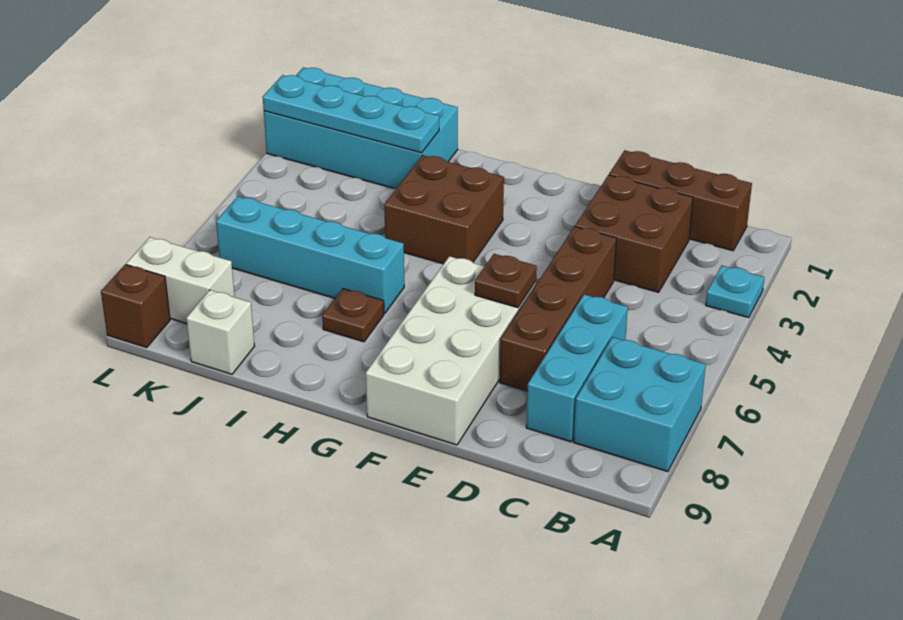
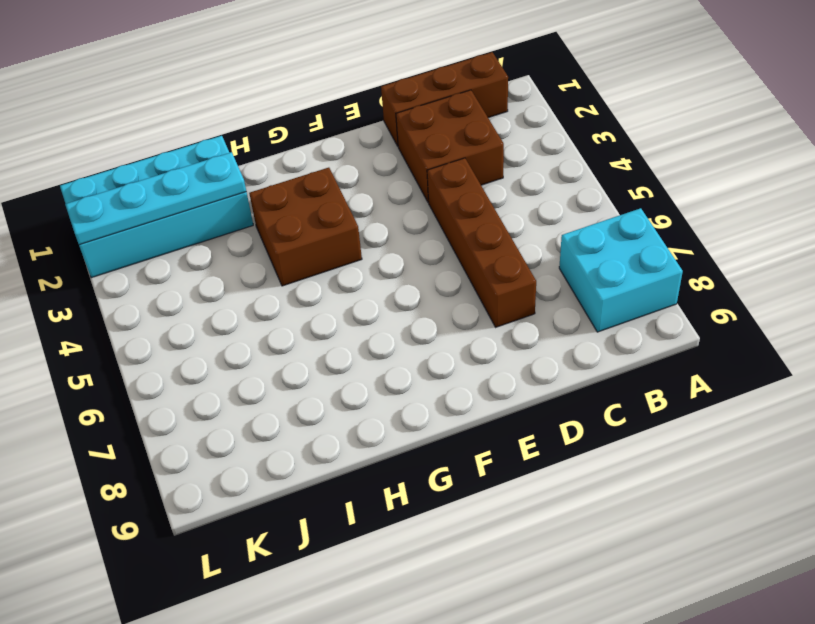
none -> cyan 1x1 plate [706,266,764,318]
none -> cyan 1x3 brick [526,294,628,442]
none -> white 2x4 brick [366,256,536,445]

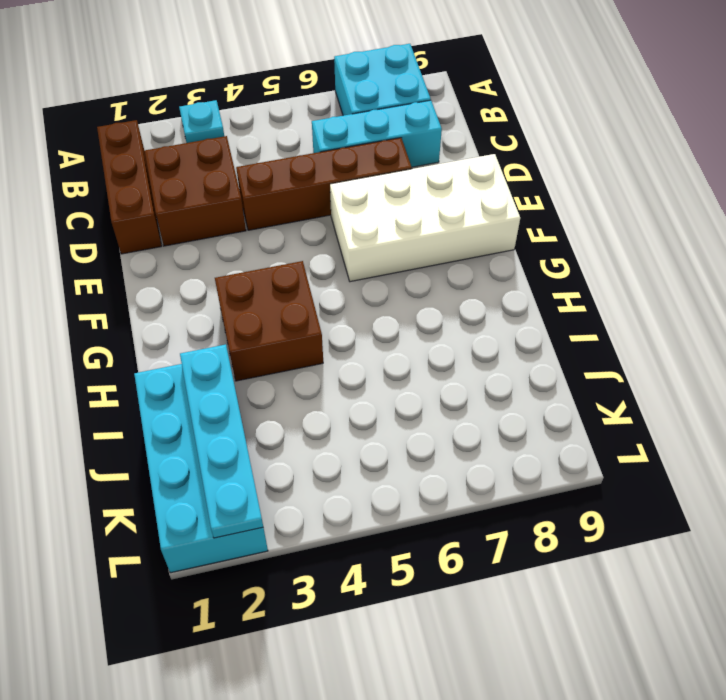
none -> cyan 1x4 brick [216,196,404,313]
none -> brown 1x1 plate [322,289,384,342]
none -> white 1x1 brick [187,290,254,374]

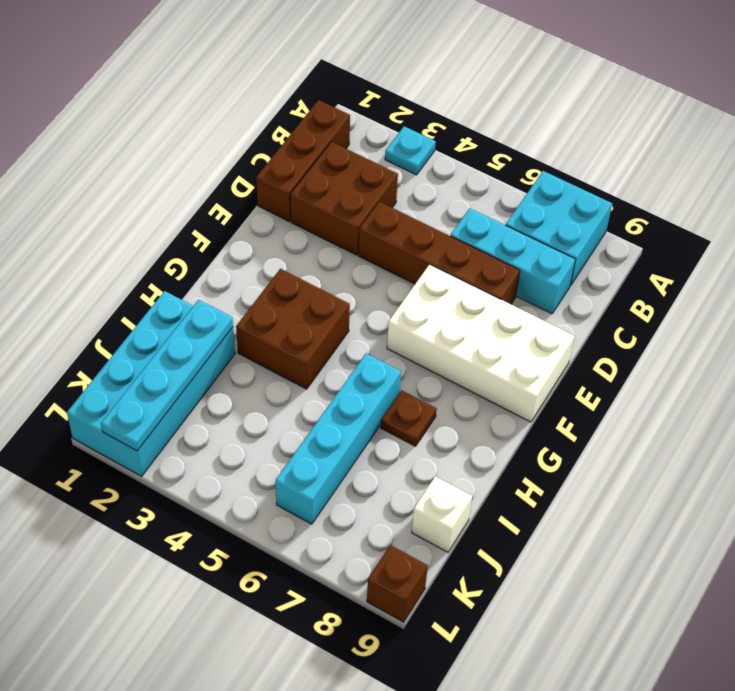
none -> white 1x2 brick [126,237,235,324]
none -> brown 1x1 plate [475,254,537,308]

